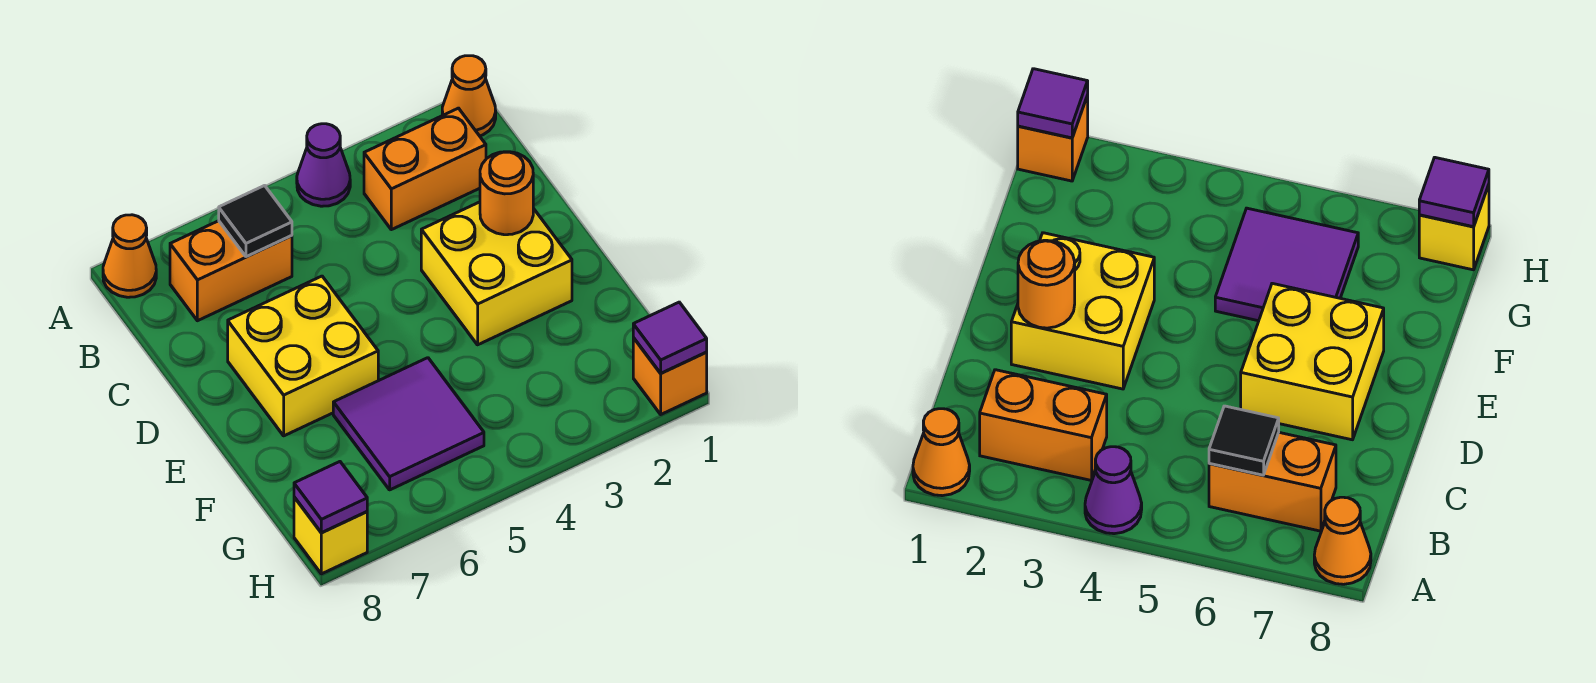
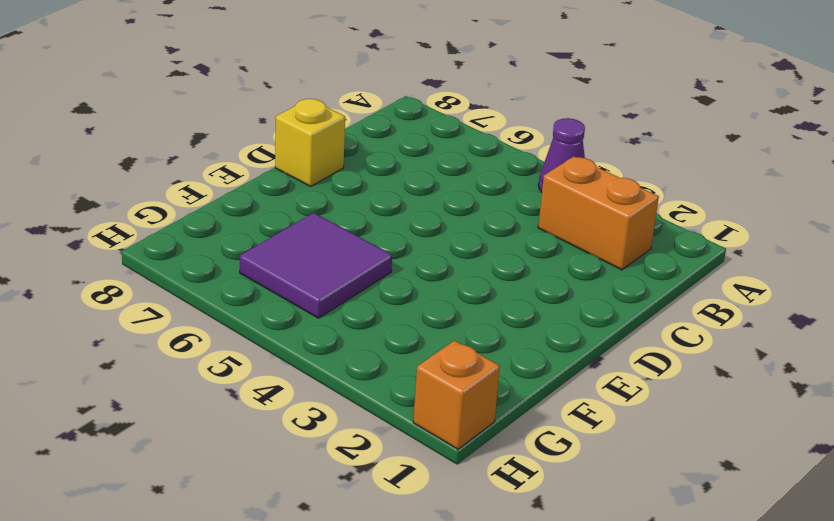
yellow 1x1 brick [275,99,345,186] -> yellow 1x1 brick moved to [294,497,367,574]
none -> orange 1x1 cone [442,56,496,136]
none -> orange 1x1 cone [103,215,156,297]
none -> orange 1x2 brick [170,221,292,321]

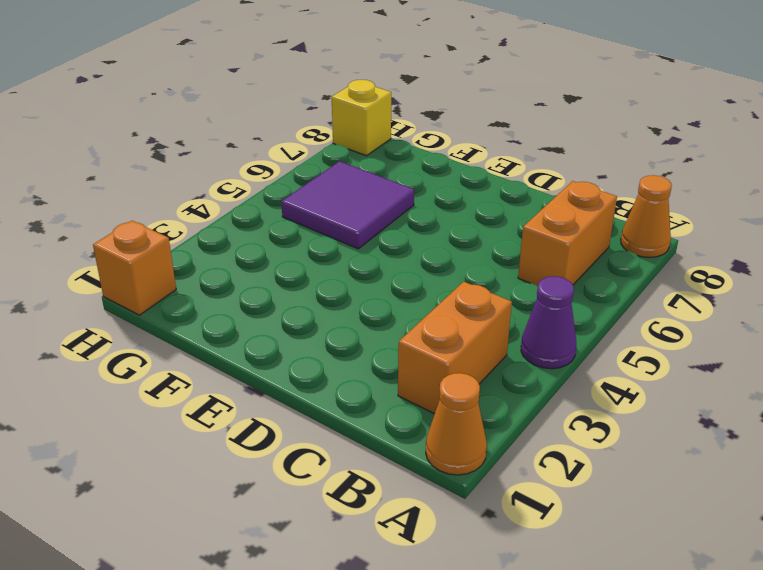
none -> yellow 2x2 brick [421,202,572,345]
none -> yellow 2x2 brick [228,276,378,436]
none -> black 1x1 tile [219,186,292,257]

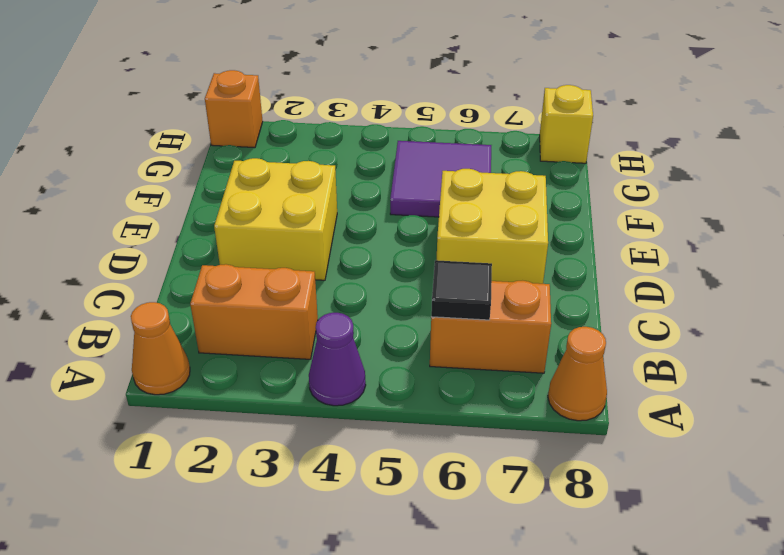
none -> orange 1x1 round brick [480,152,533,235]
none -> purple 1x1 tile [633,302,707,373]
none -> purple 1x1 tile [294,462,367,533]

